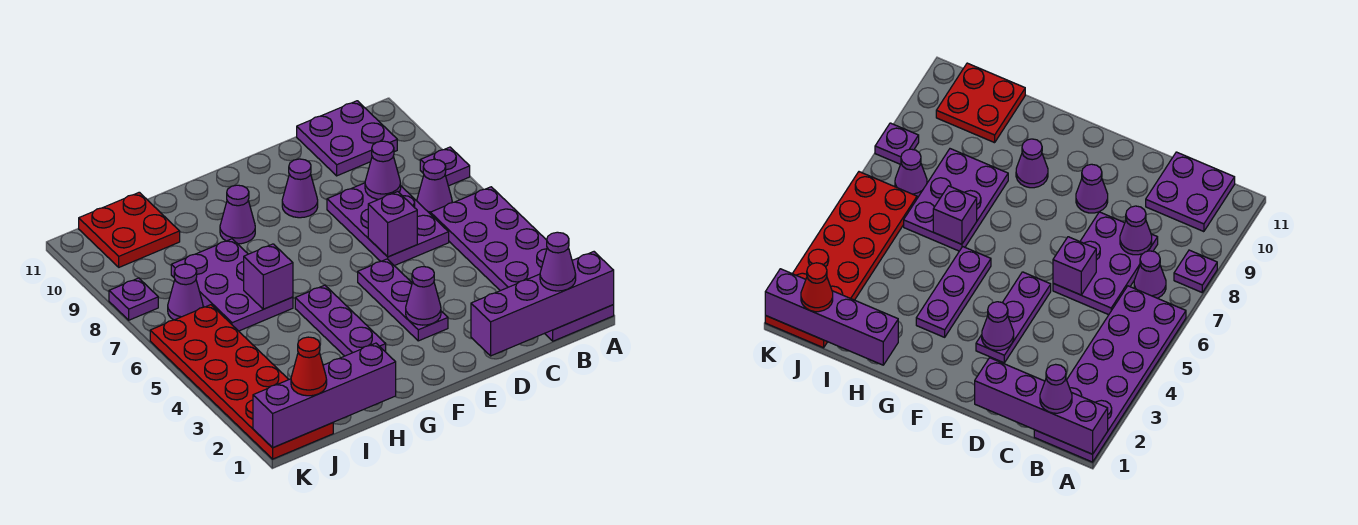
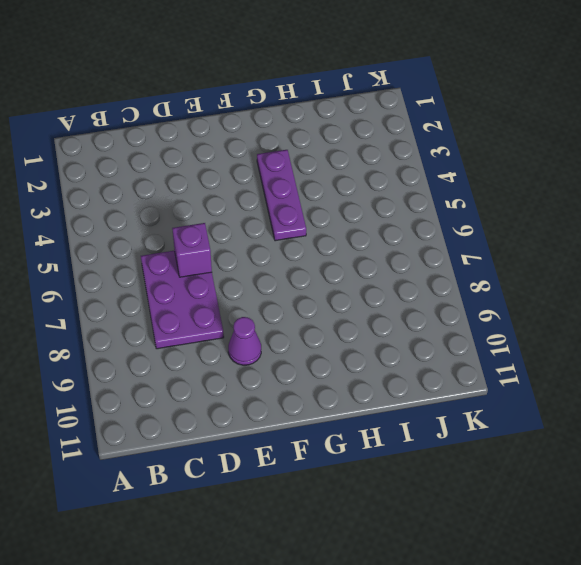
none -> purple 2x6 plate [430,187,614,341]
none -> purple 1x1 plate [420,147,470,186]
none -> purple 1x1 cone [417,159,452,213]

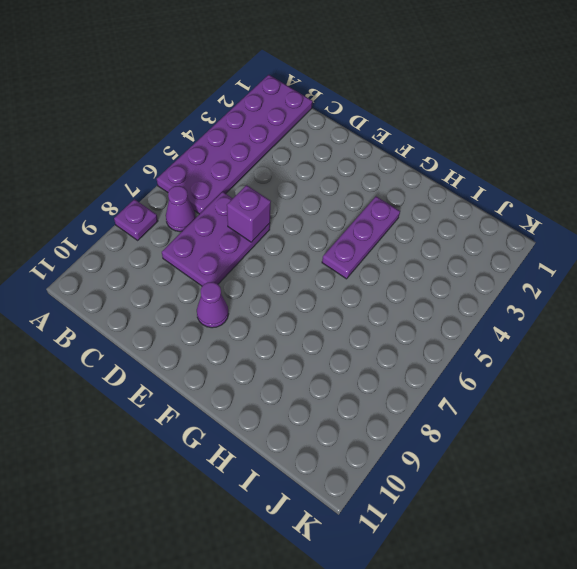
none -> purple 2x2 plate [297,101,397,176]
none -> purple 1x3 plate [358,259,448,341]
none -> purple 1x1 cone [220,185,255,244]

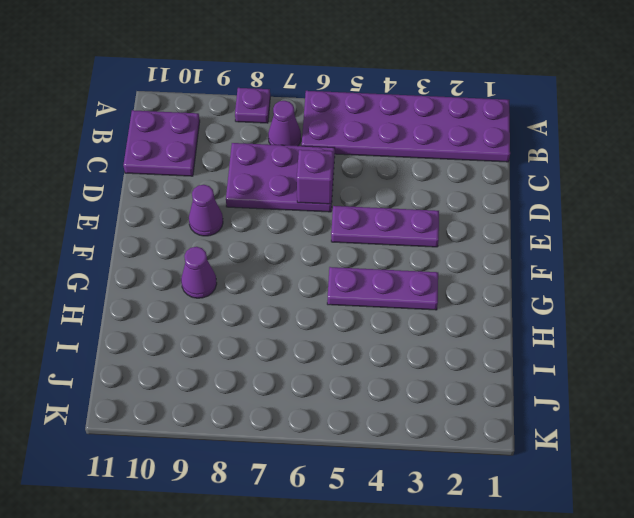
none -> purple 2x3 plate [171,239,293,331]
none -> red 2x2 plate [79,192,180,267]
none -> red 2x6 plate [150,305,333,459]

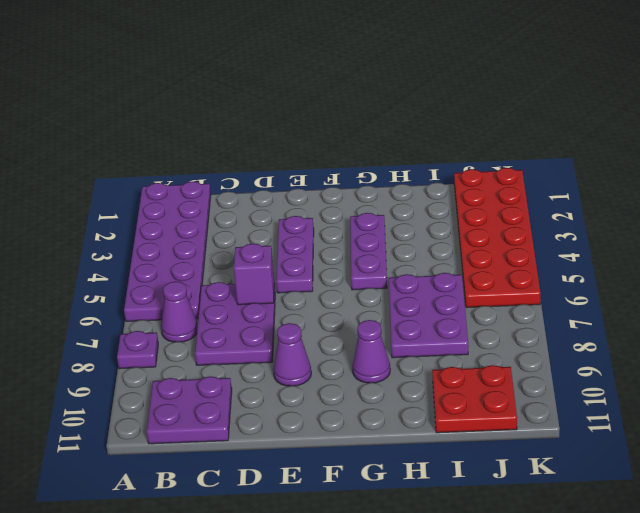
none -> purple 1x1 cone [168,264,203,320]
none -> purple 1x1 plate [109,278,158,320]
none -> purple 1x4 brick [471,252,614,356]

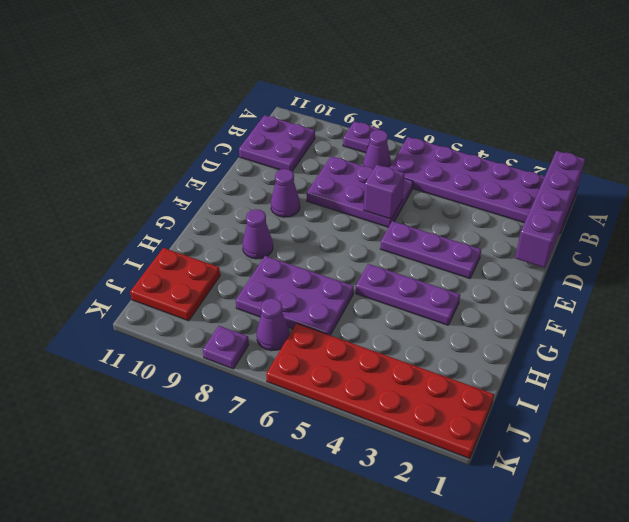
none -> purple 1x1 cone [365,141,401,199]
none -> purple 1x1 cone [406,267,441,325]
none -> purple 1x4 brick [253,343,396,448]

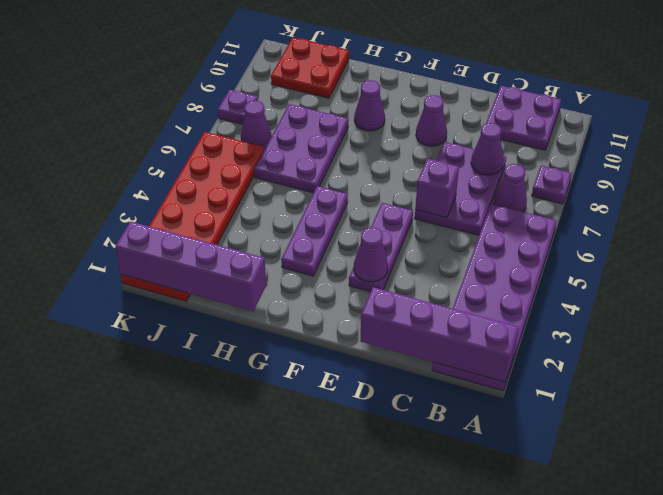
none -> purple 1x1 brick [244,244,293,309]
none -> purple 1x1 cone [540,232,576,291]
none -> red 1x1 cone [291,337,327,396]

